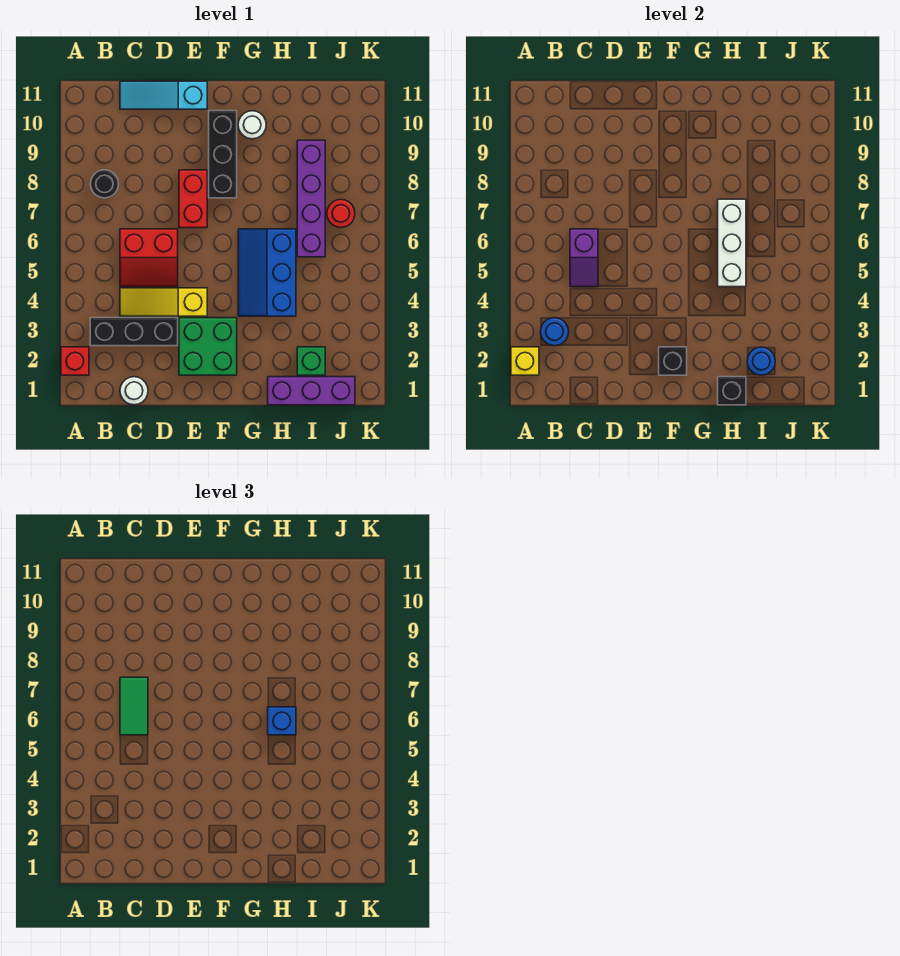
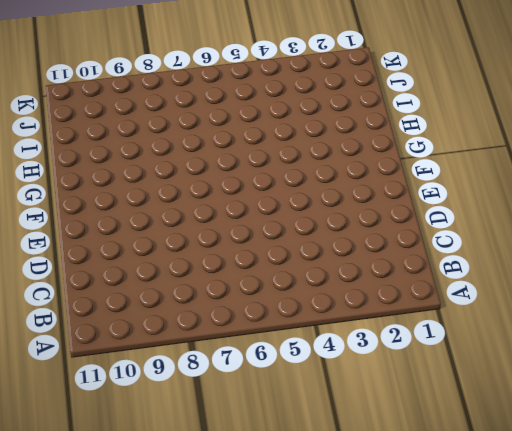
none -> red 1x1 brick [61,347,89,375]
none -> black 1x3 brick [90,318,178,346]
none -> black 1x1 round brick [91,170,119,198]

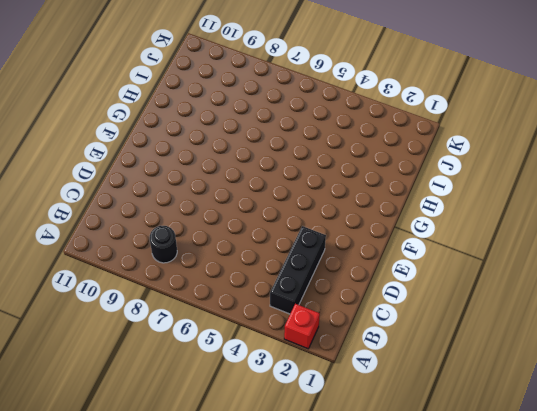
none -> white 1x1 round brick [120,377,148,405]
none -> yellow 1x3 slope [120,288,207,316]
none -> red 2x2 slope [120,229,178,287]

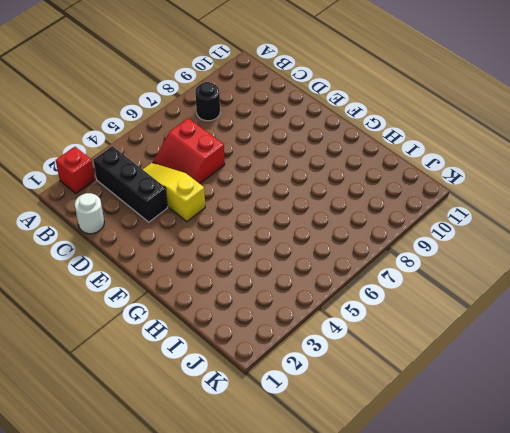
none -> cyan 1x3 slope [120,81,207,109]
none -> green 2x2 brick [179,318,237,375]
none -> red 1x2 brick [179,170,207,228]

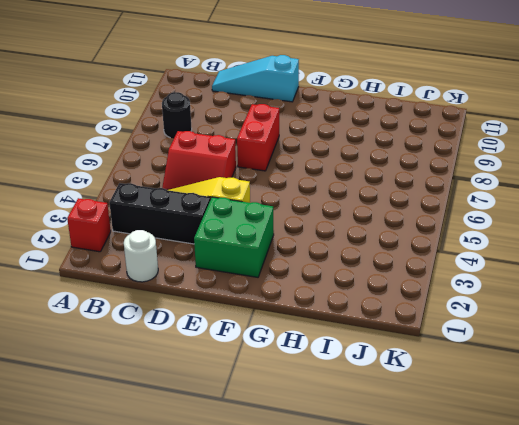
none -> black 1x3 brick [209,111,237,198]
none -> blue 2x3 slope [238,229,296,316]
none -> white 1x1 round brick [238,111,266,139]

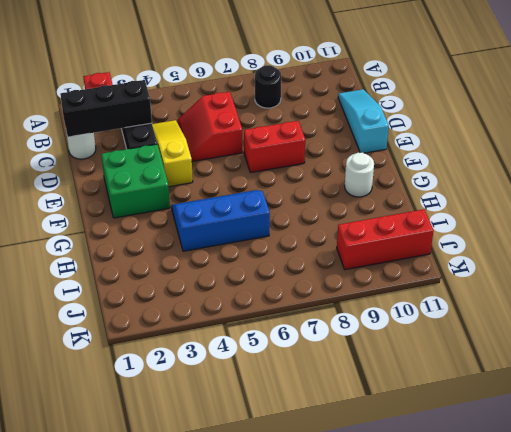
black 1x3 brick [60,80,152,137] -> black 1x3 brick moved to [209,111,237,198]
red 1x3 brick [337,209,434,270] -> none
none -> purple 1x3 brick [268,377,355,405]
none -> green 1x1 brick [297,347,325,375]
none -> purple 1x4 brick [297,140,325,257]

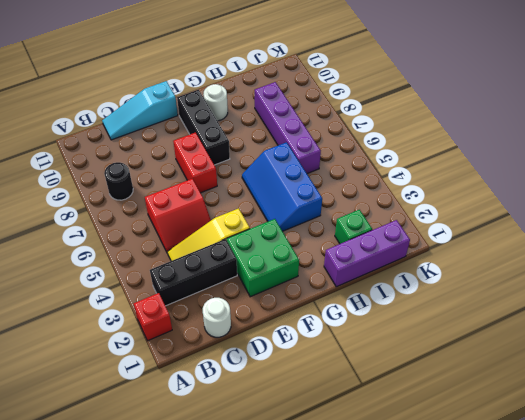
none -> red 1x1 round brick [327,199,355,227]
none -> yellow 1x1 brick [511,347,539,375]
none -> blue 1x1 round brick [540,318,569,346]

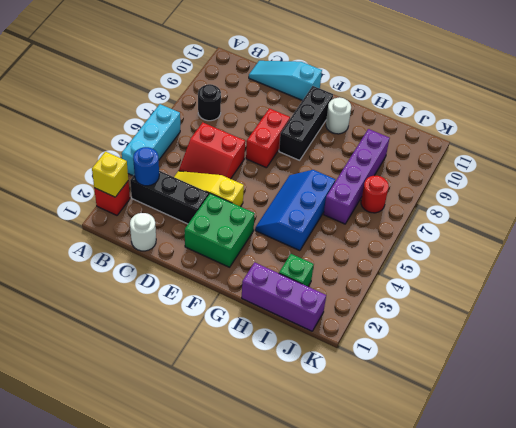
cyan 1x3 brick [122,104,180,176] -> none
none -> purple 1x2 slope [570,229,598,287]
none -> black 1x1 brick [659,347,687,375]
none -> black 1x1 brick [718,377,746,405]

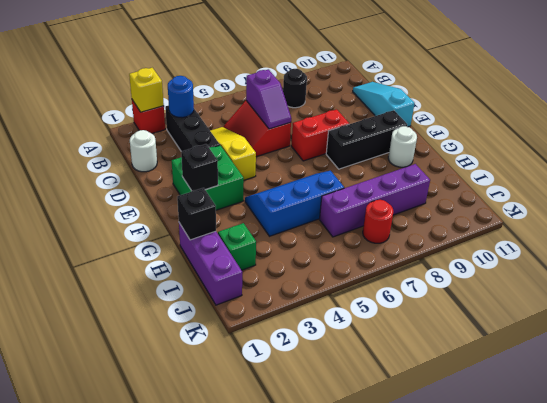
purple 1x2 slope [246,69,291,129] -> purple 1x2 slope turned to [570,229,598,287]
none -> white 1x3 brick [718,199,746,287]
none -> blue 1x1 round brick [747,347,775,375]
none -> green 1x2 tile [120,677,148,735]

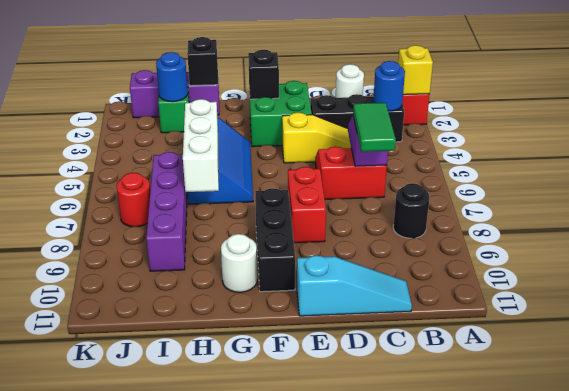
none -> blue 1x1 brick [268,707,296,735]

